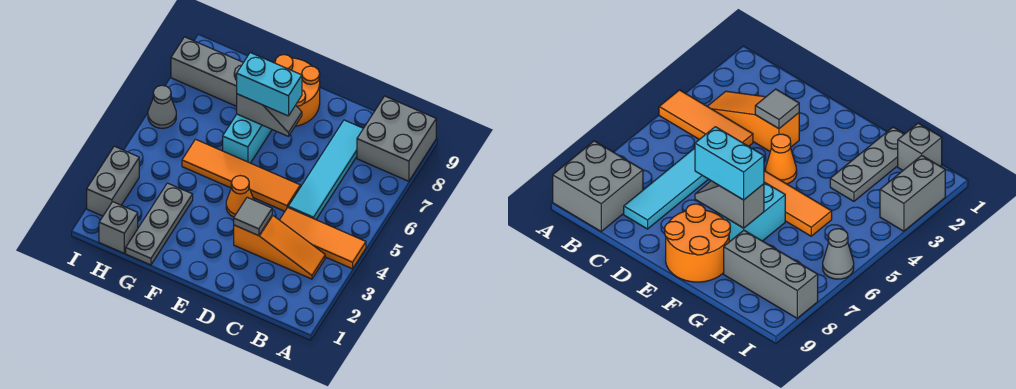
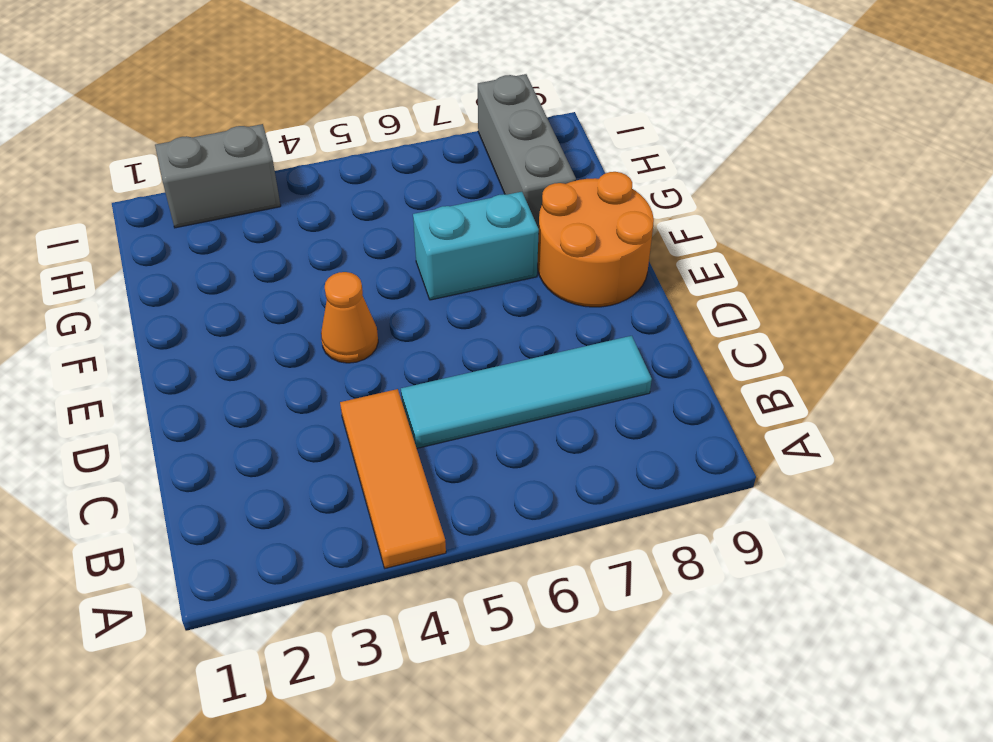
none -> grey 2x2 brick [357,96,436,181]
none -> orange 1x3 slope [234,215,325,279]
none -> orange 1x4 tile [182,139,300,211]

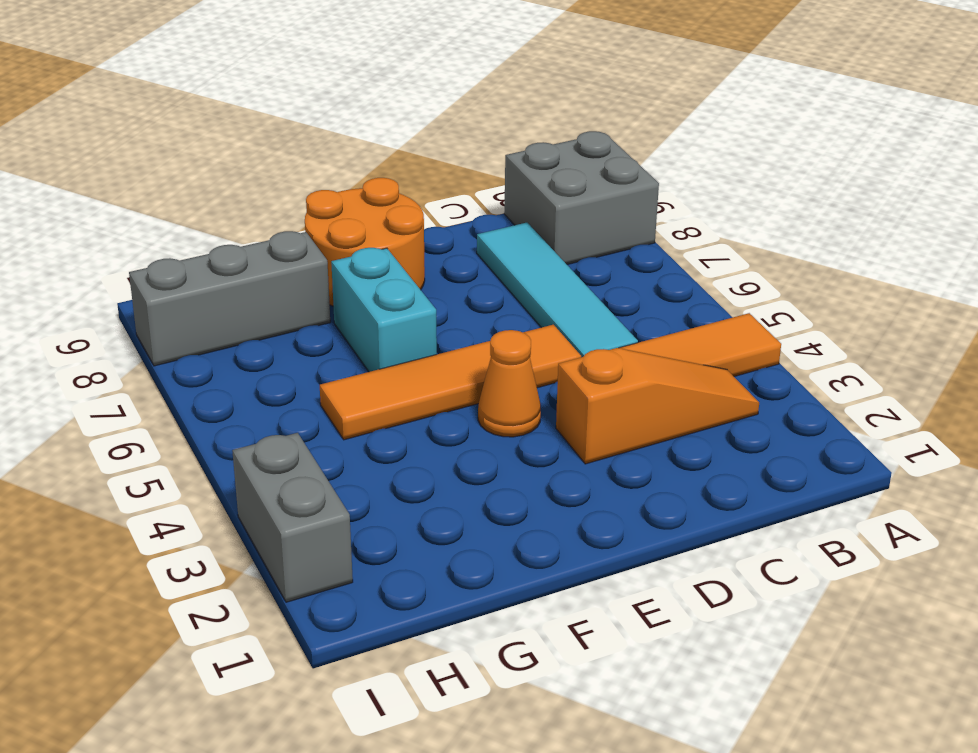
none -> grey 1x3 plate [126,183,193,265]
none -> grey 1x1 brick [99,202,138,253]
none -> grey 1x1 cone [148,85,176,128]

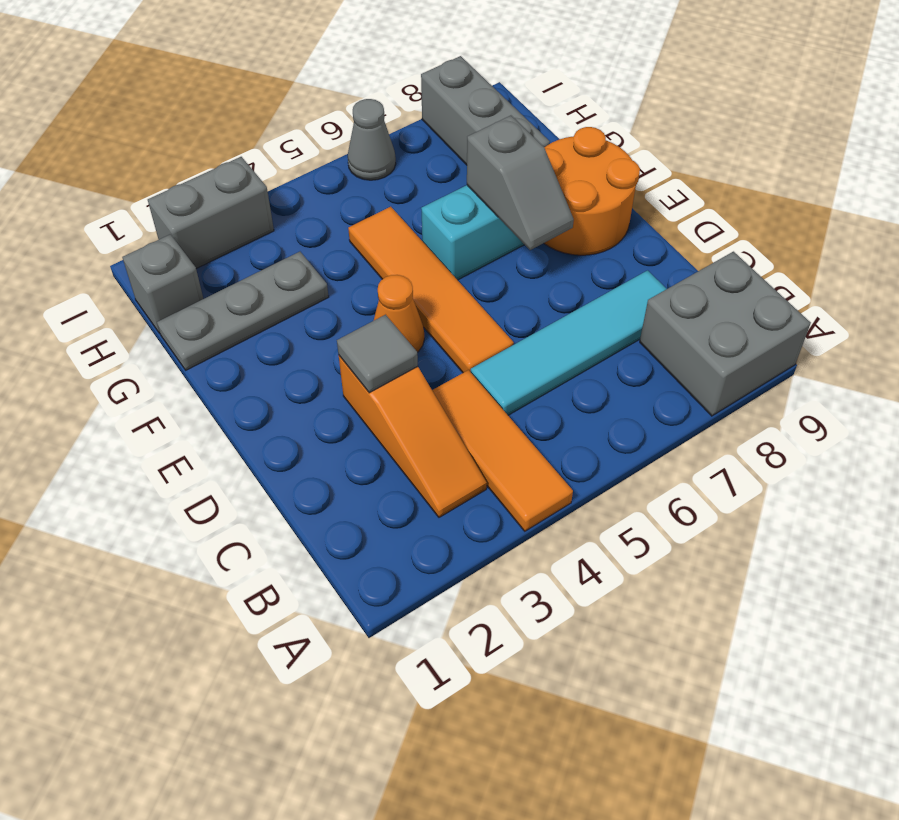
none -> cyan 1x2 brick [237,53,302,116]

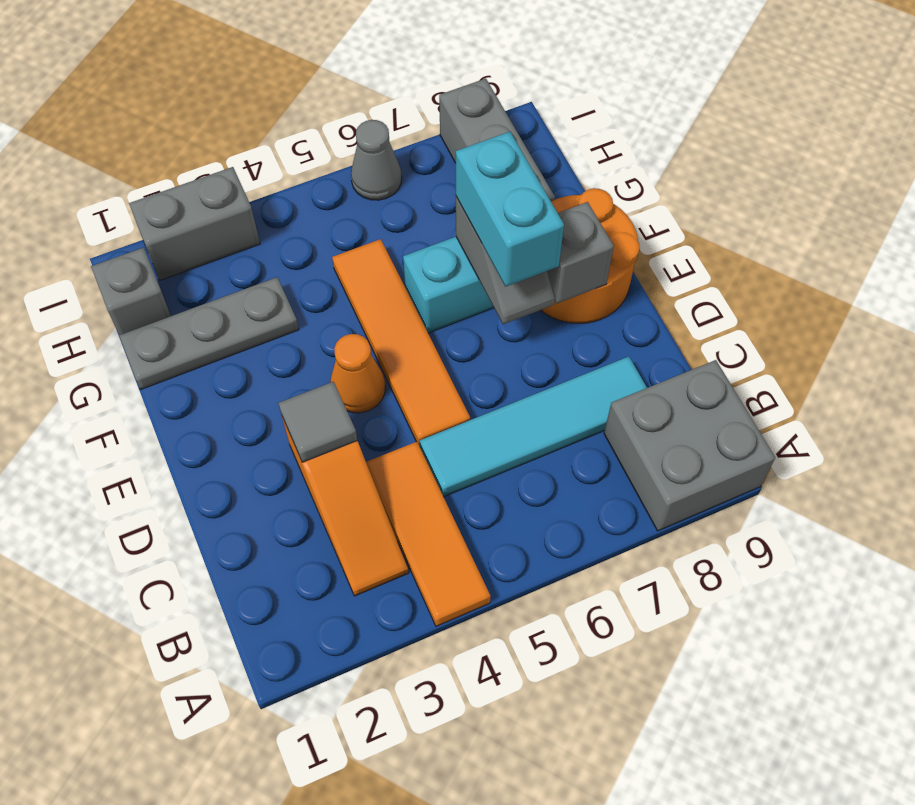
grey 1x1 brick [547,202,614,303] -> none

